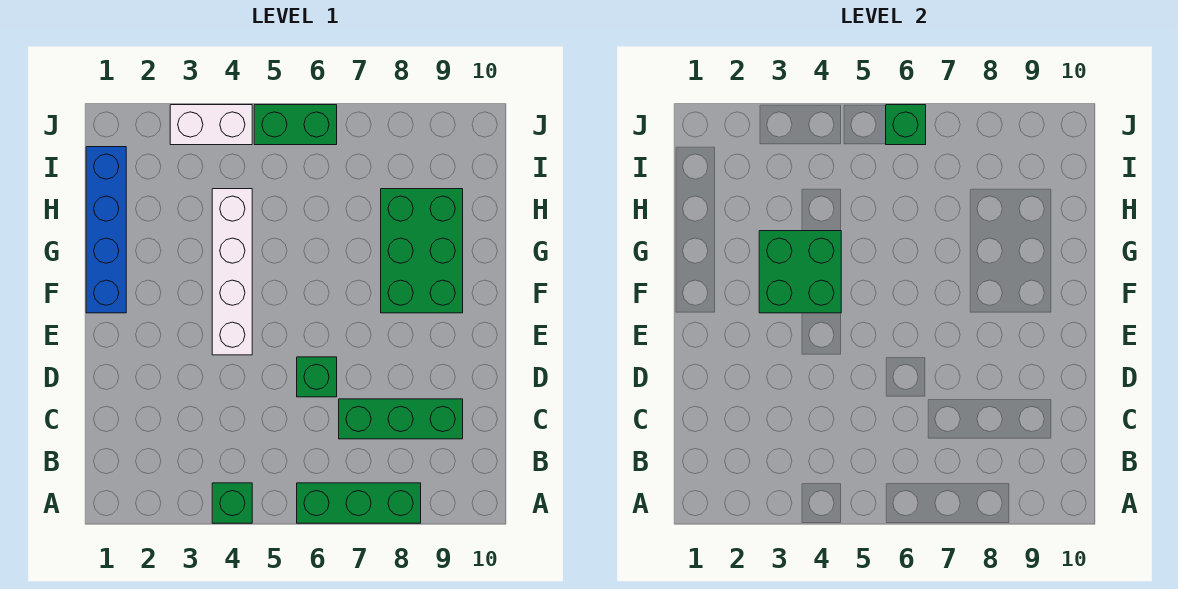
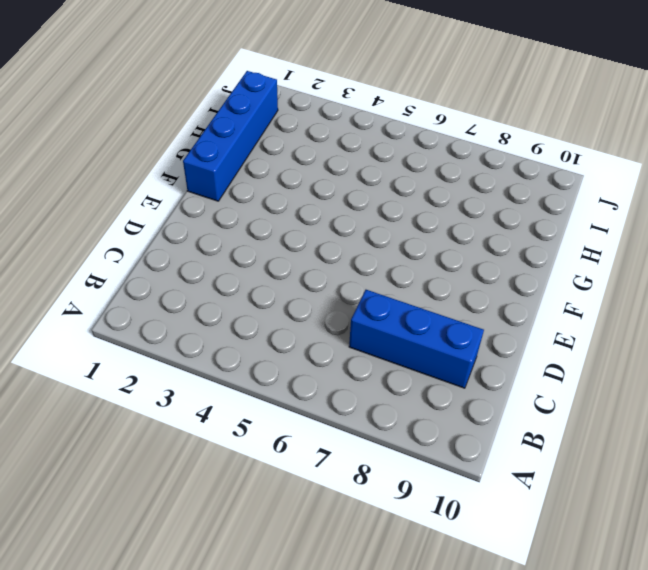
blue 1x3 brick [349,290,484,388] -> green 1x3 brick [339,399,463,439]
none -> green 1x1 brick [212,483,252,523]
none -> green 1x3 brick [297,483,421,523]

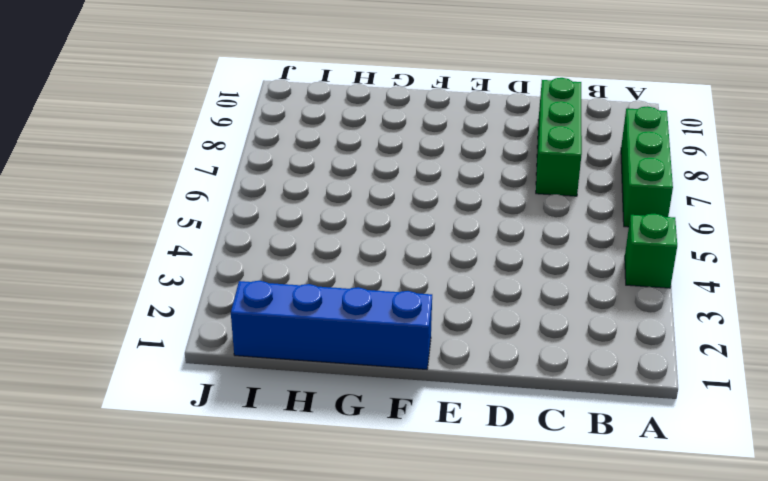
none -> green 1x1 brick [297,357,337,397]
none -> white 1x4 brick [212,189,252,355]

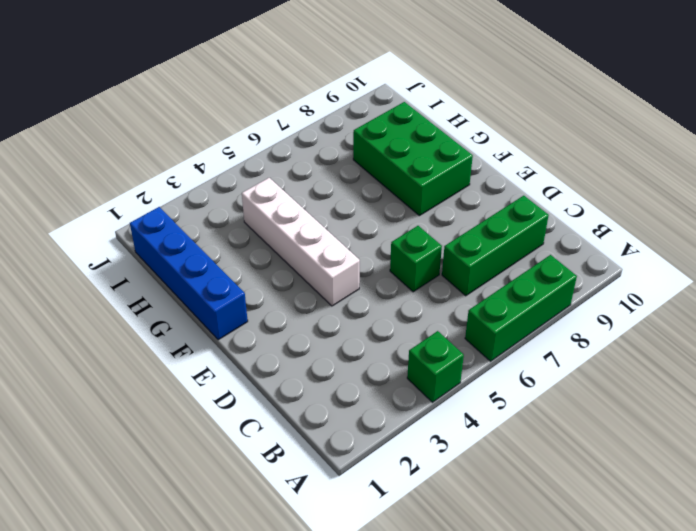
none -> white 1x2 brick [170,105,252,145]
none -> green 1x2 brick [254,105,337,145]

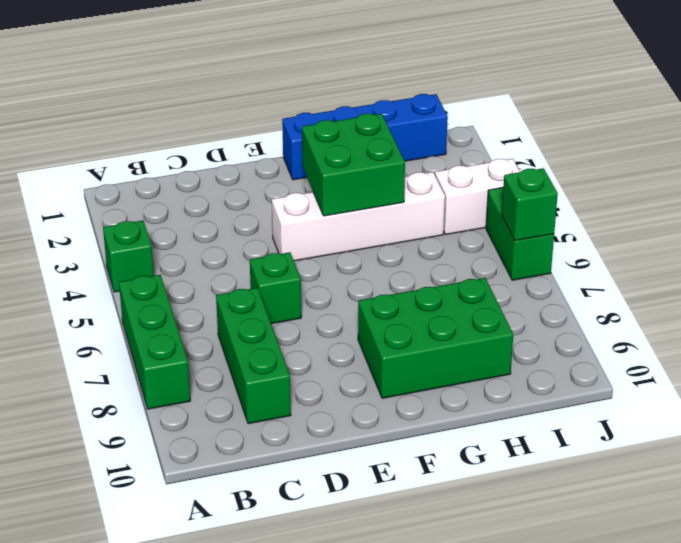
white 1x2 brick [435,159,520,235] -> white 1x2 brick turned to [170,105,252,145]

